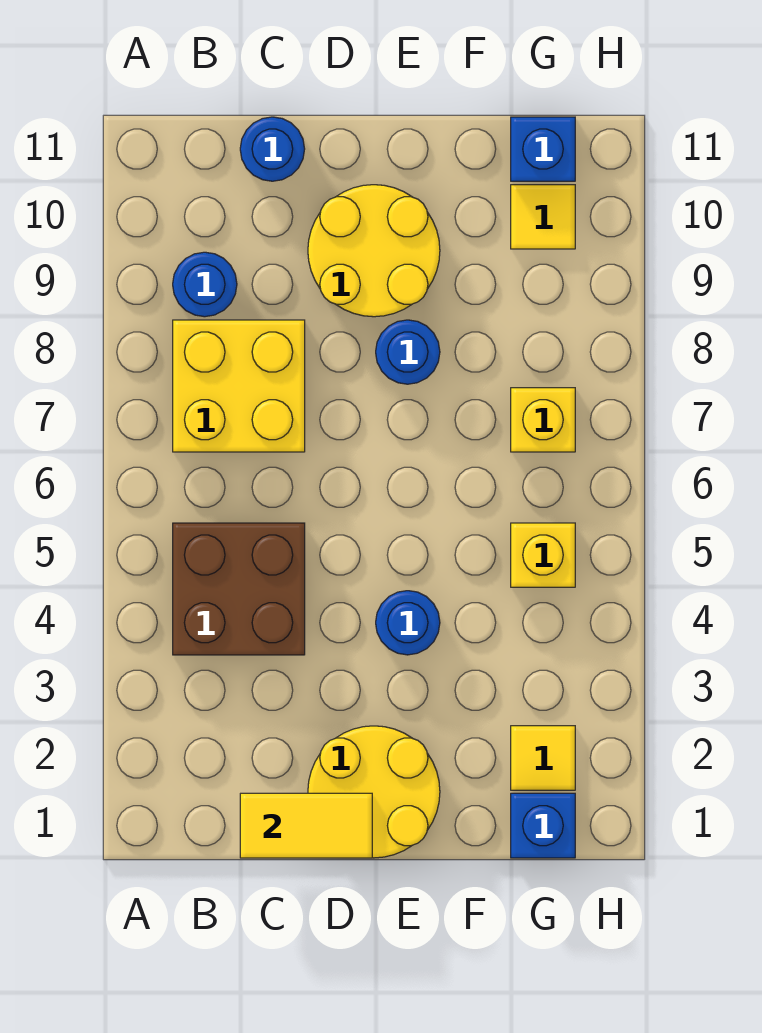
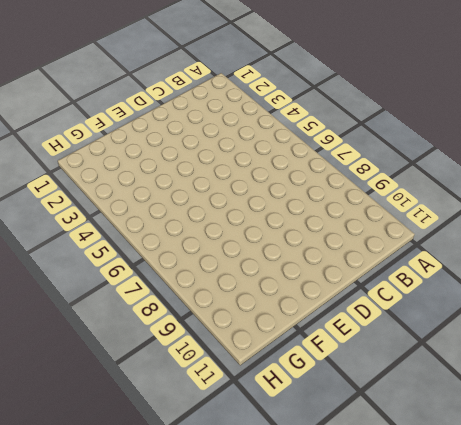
none -> brown 2x2 brick [173,523,305,655]
none -> yellow 2x2 brick [173,320,305,452]
none -> blue 1x1 round brick [173,252,237,317]

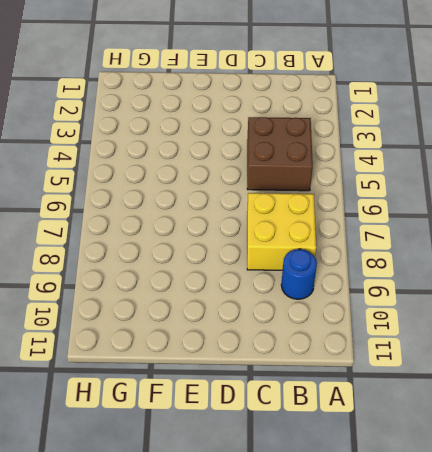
none -> blue 1x1 round brick [240,117,305,181]
none -> yellow 2x2 round brick [308,726,440,858]
none -> yellow 2x2 round brick [308,185,440,317]

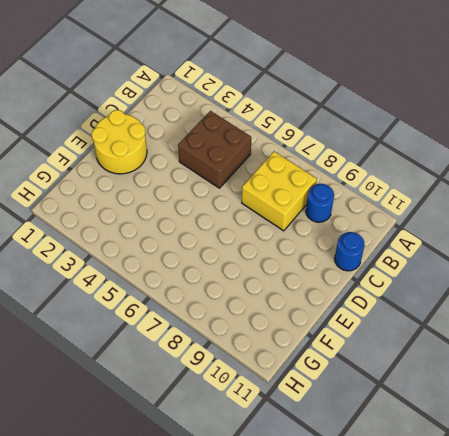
none -> yellow 2x2 round brick [308,185,440,317]
none -> blue 1x1 round brick [376,591,440,655]
none -> blue 1x1 round brick [376,320,440,384]

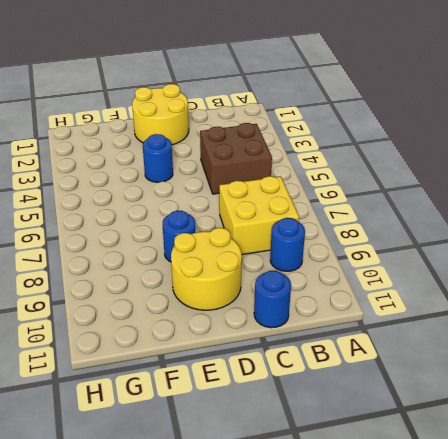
none -> blue 1x1 brick [511,793,575,858]
none -> yellow 1x1 tile [511,726,575,790]
none -> yellow 1x1 brick [511,523,575,587]

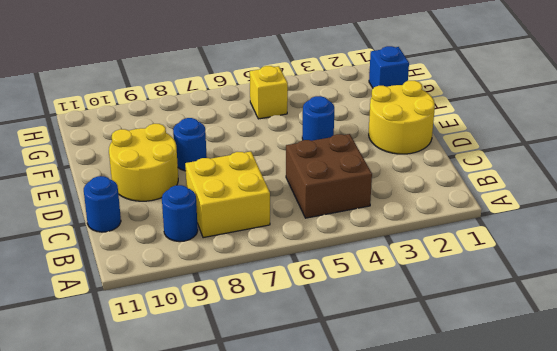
none -> yellow 1x1 tile [511,726,575,790]
none -> yellow 1x1 brick [511,388,575,452]
none -> yellow 1x1 tile [511,185,575,249]

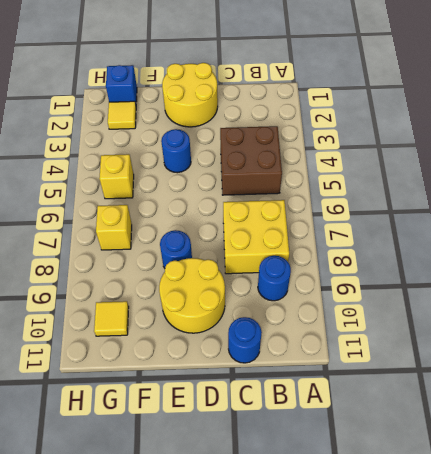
none -> blue 1x1 brick [511,117,575,181]
none -> yellow 1x2 tile [240,793,372,858]

